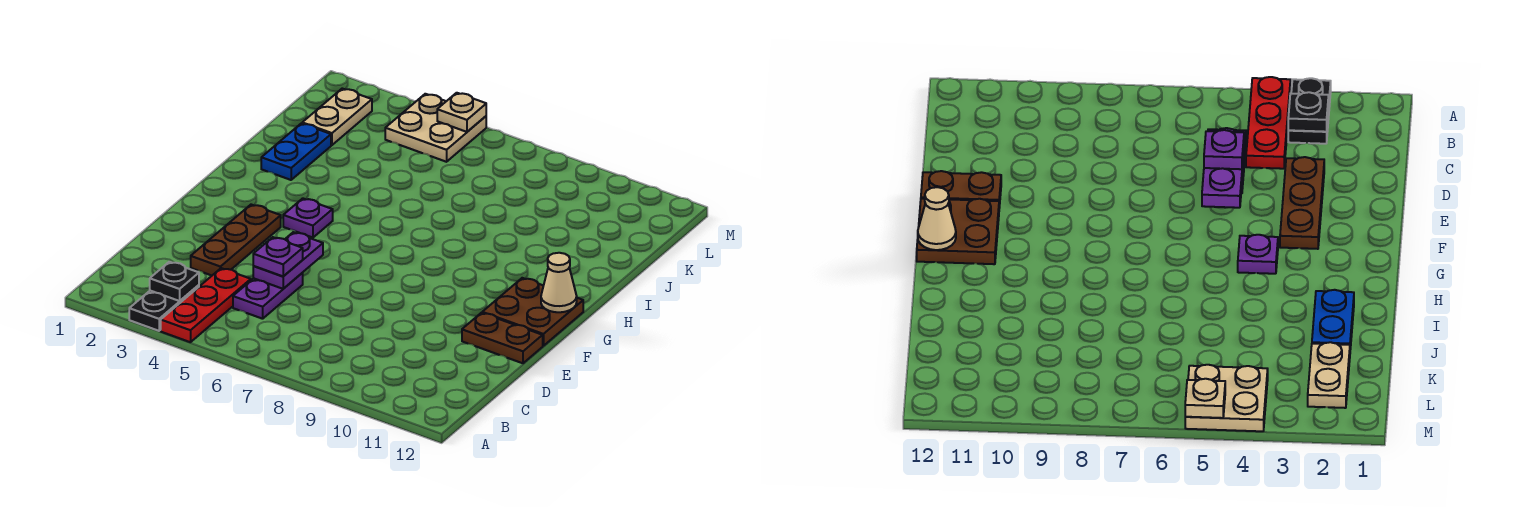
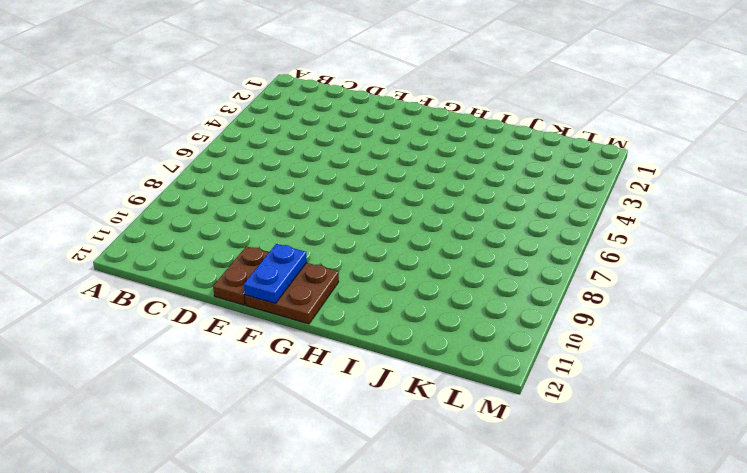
blue 1x2 plate [244,244,307,303] -> blue 1x2 plate turned to [261,123,331,180]
none -> black 1x2 plate [129,285,199,331]
none -> red 1x3 plate [161,268,251,342]
none -> purple 1x2 plate [233,273,303,319]

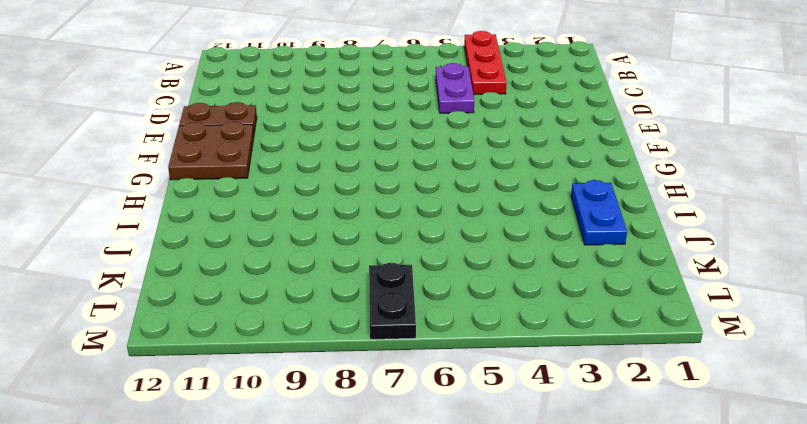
black 1x2 plate [369,263,416,339] -> black 1x2 plate moved to [129,285,199,331]
none -> brown 1x3 plate [191,205,281,275]
none -> purple 1x1 plate [283,198,333,238]
none -> tan 1x2 plate [302,89,372,145]

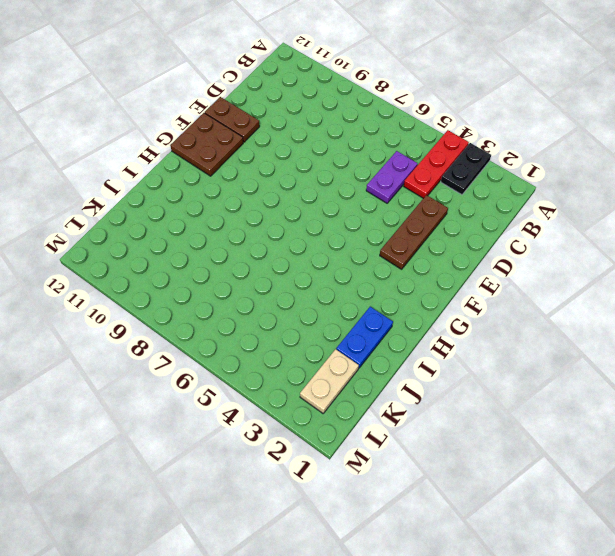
none -> purple 1x1 plate [283,198,333,238]
none -> tan 2x2 plate [385,94,486,162]
none -> black 1x1 plate [150,262,199,301]

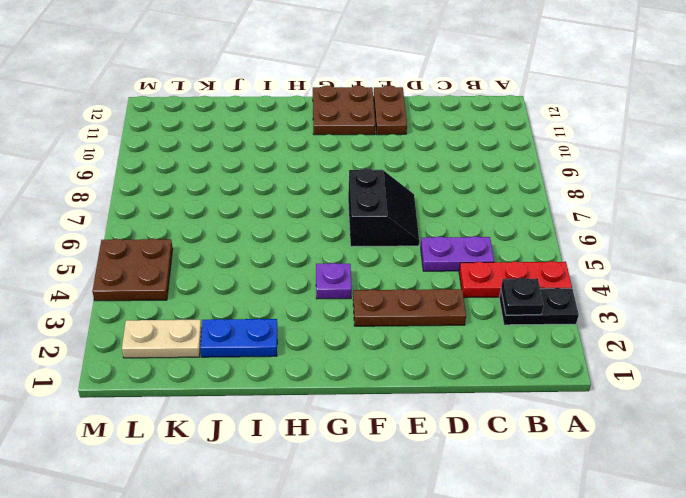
black 2x2 slope [348,168,419,247] -> none
brown 2x2 plate [92,239,173,301] -> tan 2x2 plate [385,94,486,162]
none -> purple 1x2 plate [253,232,323,289]
none -> tan 1x1 cone [541,253,577,312]
none -> tan 1x1 plate [437,93,486,132]

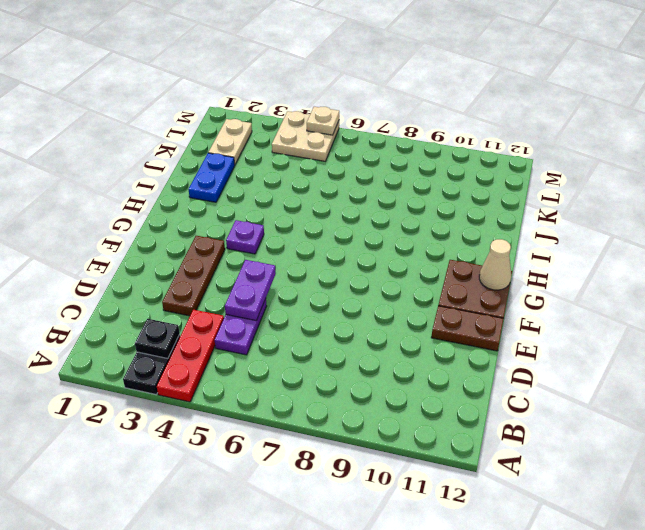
none -> purple 1x1 plate [253,237,303,276]

